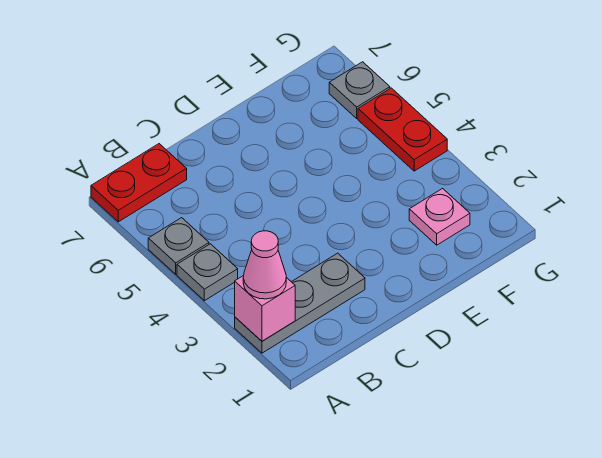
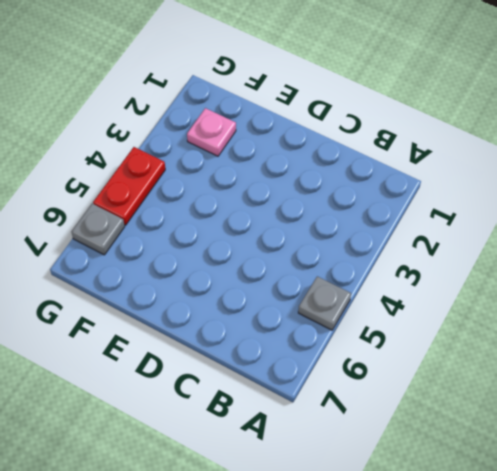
none -> grey 1x3 plate [235,253,365,353]
none -> grey 1x1 plate [177,244,238,301]

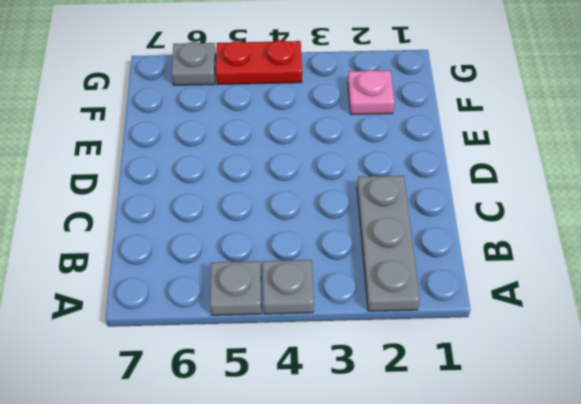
none -> red 1x2 plate [91,144,187,222]
none -> pink 1x1 brick [235,275,295,341]

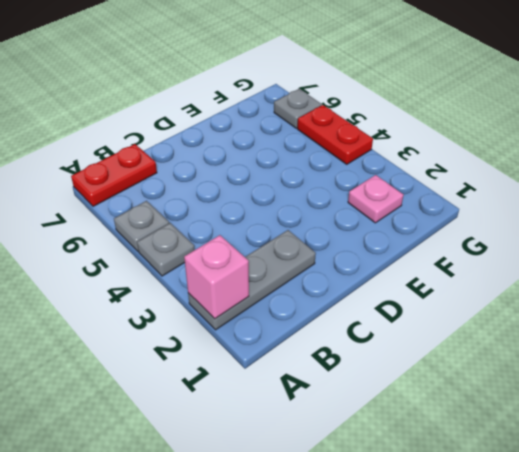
none -> pink 1x1 cone [243,231,286,299]

